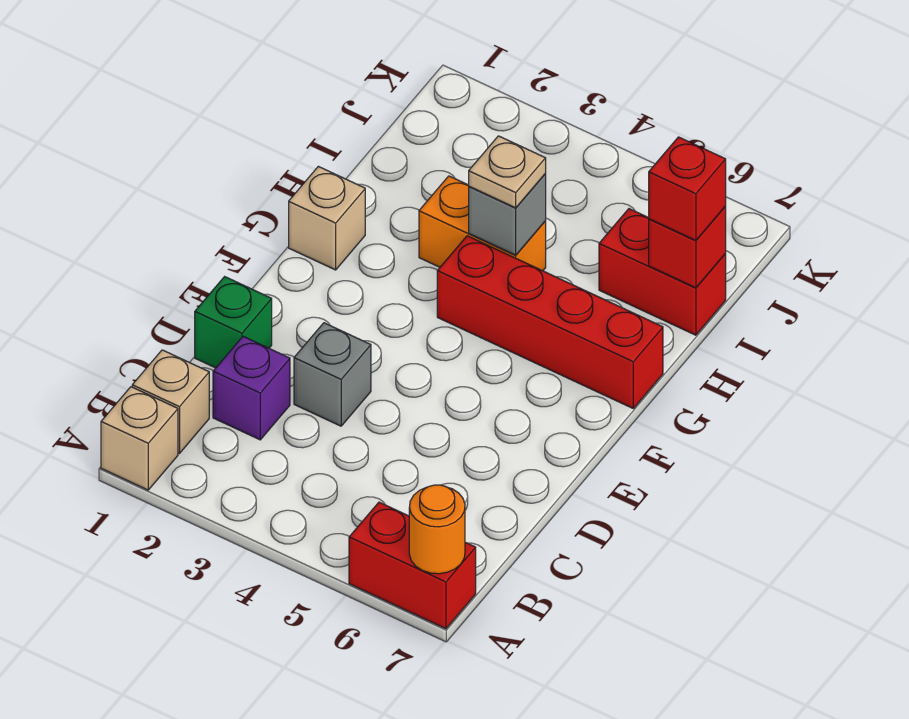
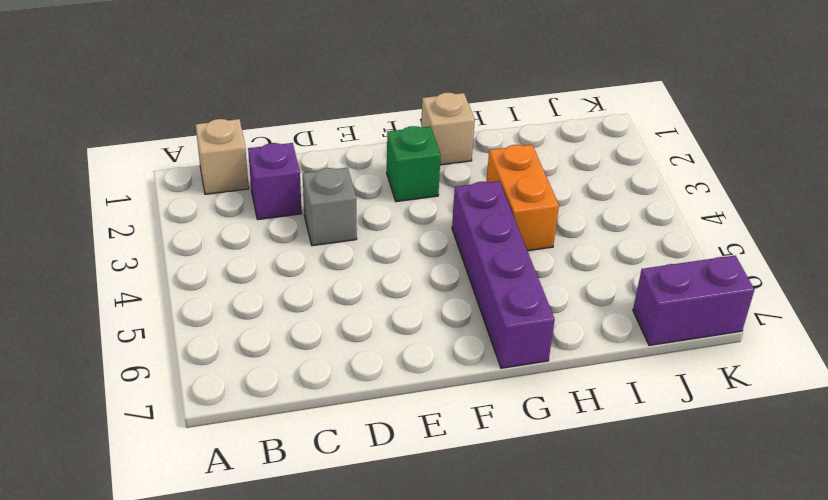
green 1x1 brick [387,126,441,202] -> green 1x1 brick moved to [195,277,272,368]
purple 1x4 brick [452,181,555,368] -> red 1x4 brick [437,236,663,408]
purple 1x2 brick [633,255,754,345] -> none
none -> tan 1x1 brick [101,387,178,490]
none -> red 1x2 brick [349,502,476,629]
none -> red 1x2 brick [599,209,726,335]

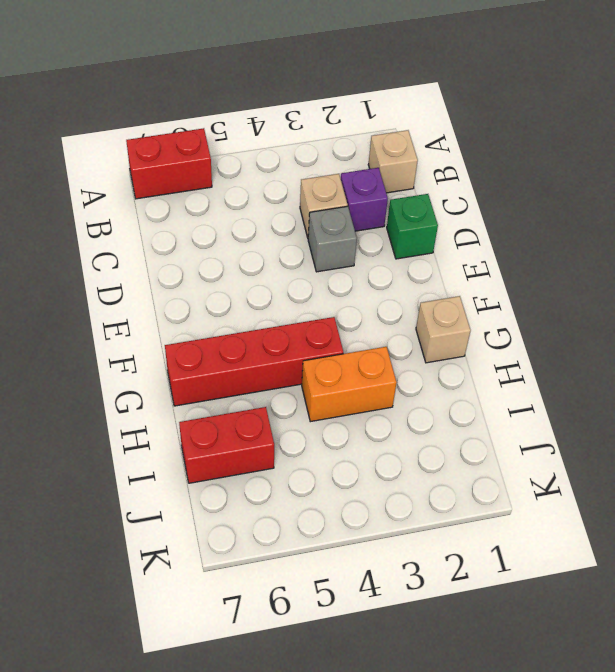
tan 1x1 brick [300,174,348,238] -> tan 1x1 brick moved to [101,387,178,490]
none -> orange 1x1 round brick [409,485,465,574]
none -> grey 1x1 brick [469,174,546,255]
none -> red 1x1 brick [649,206,726,288]

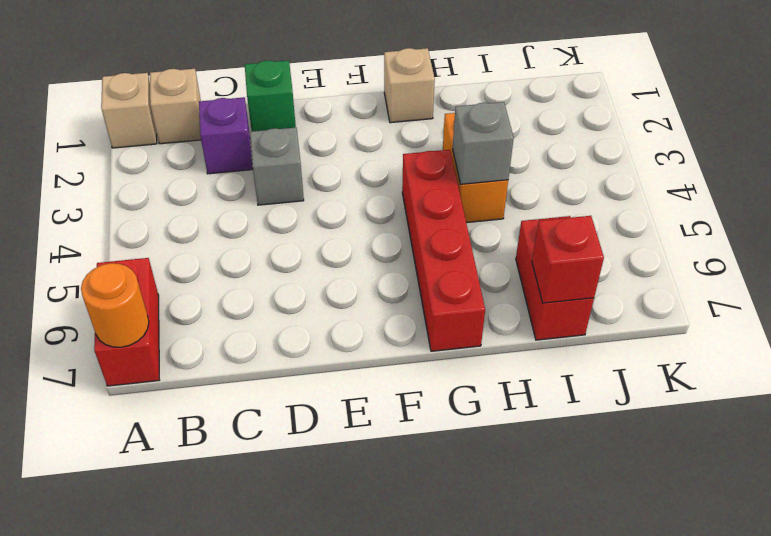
none -> tan 1x1 plate [469,136,546,208]
none -> red 1x1 brick [649,137,726,240]

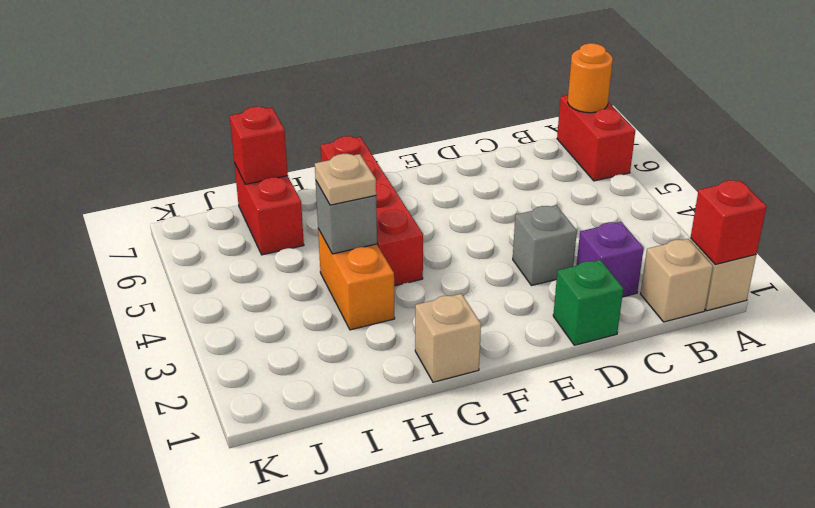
red 1x1 brick [690,180,767,264] -> red 1x1 brick moved to [649,137,726,240]

